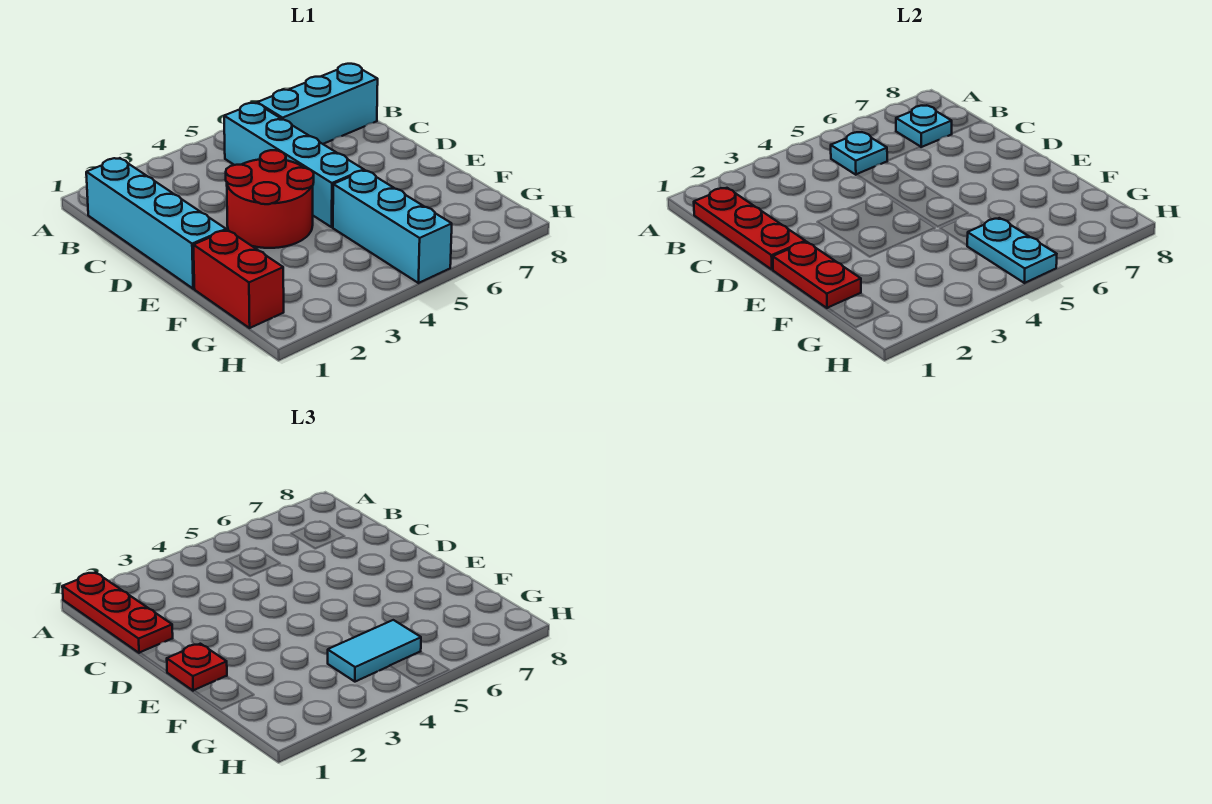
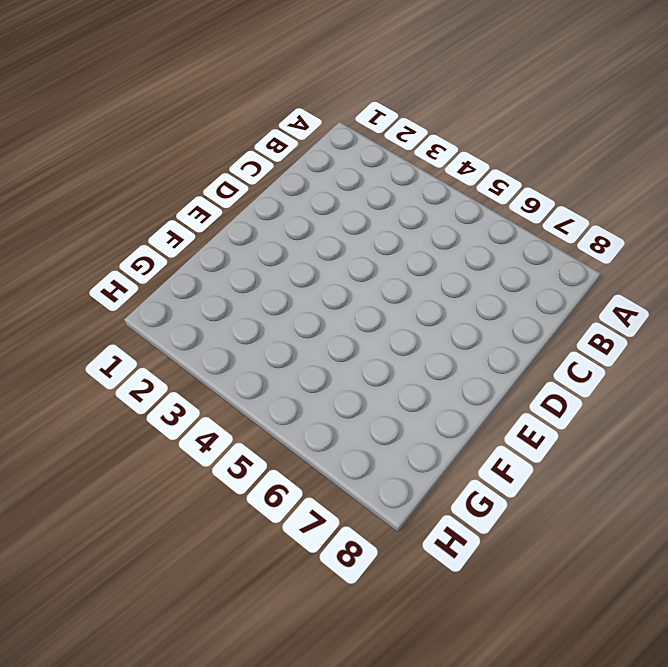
none -> cyan 1x4 brick [86,158,226,289]
none -> cyan 1x4 brick [224,103,364,227]
none -> cyan 1x3 brick [257,64,378,144]

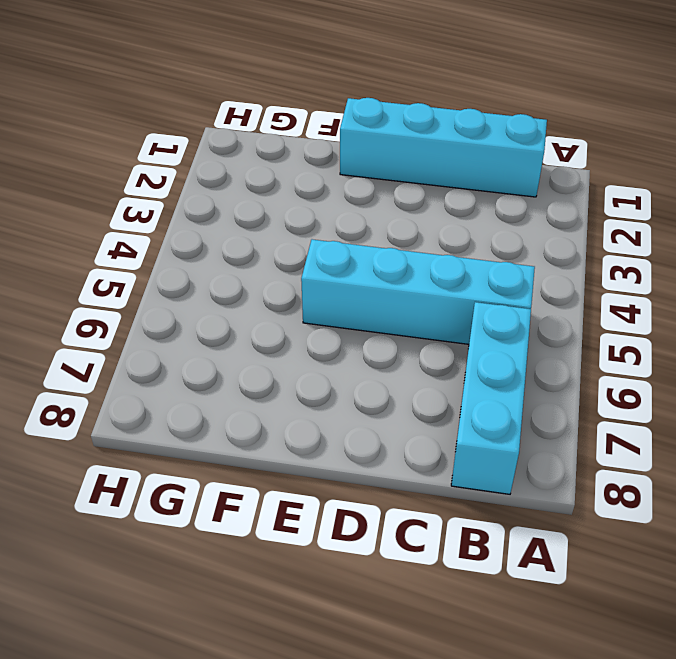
none -> red 2x2 round brick [226,150,314,248]
none -> red 1x2 brick [193,230,284,328]
none -> cyan 1x3 brick [333,170,452,283]

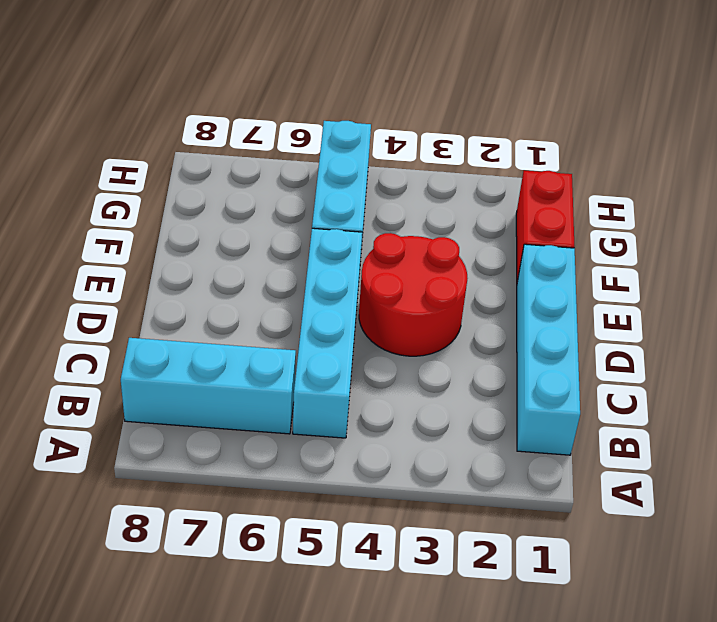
none -> red 1x3 plate [694,188,805,270]
none -> cyan 1x1 plate [831,132,887,175]
none -> cyan 1x1 plate [896,106,952,147]

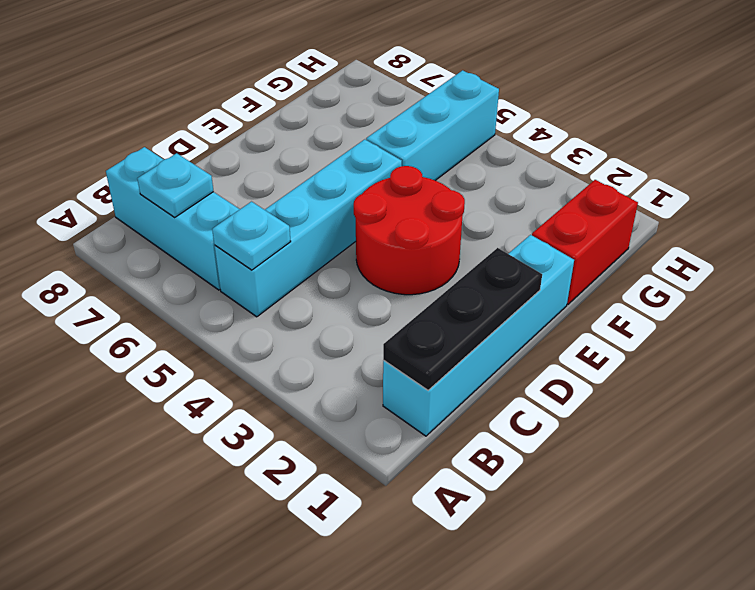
black 1x3 plate [383,248,542,390] -> red 1x3 plate [694,188,805,270]
none -> red 1x2 plate [773,242,861,308]
none -> cyan 1x2 plate [967,218,1057,283]
none -> red 1x3 plate [62,572,173,653]

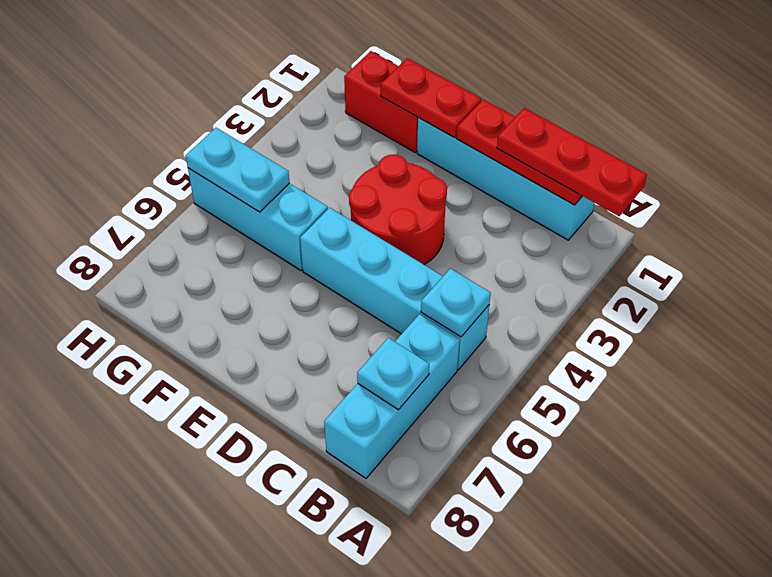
none -> red 1x1 plate [167,644,227,691]
none -> cyan 1x2 tile [328,620,421,682]

